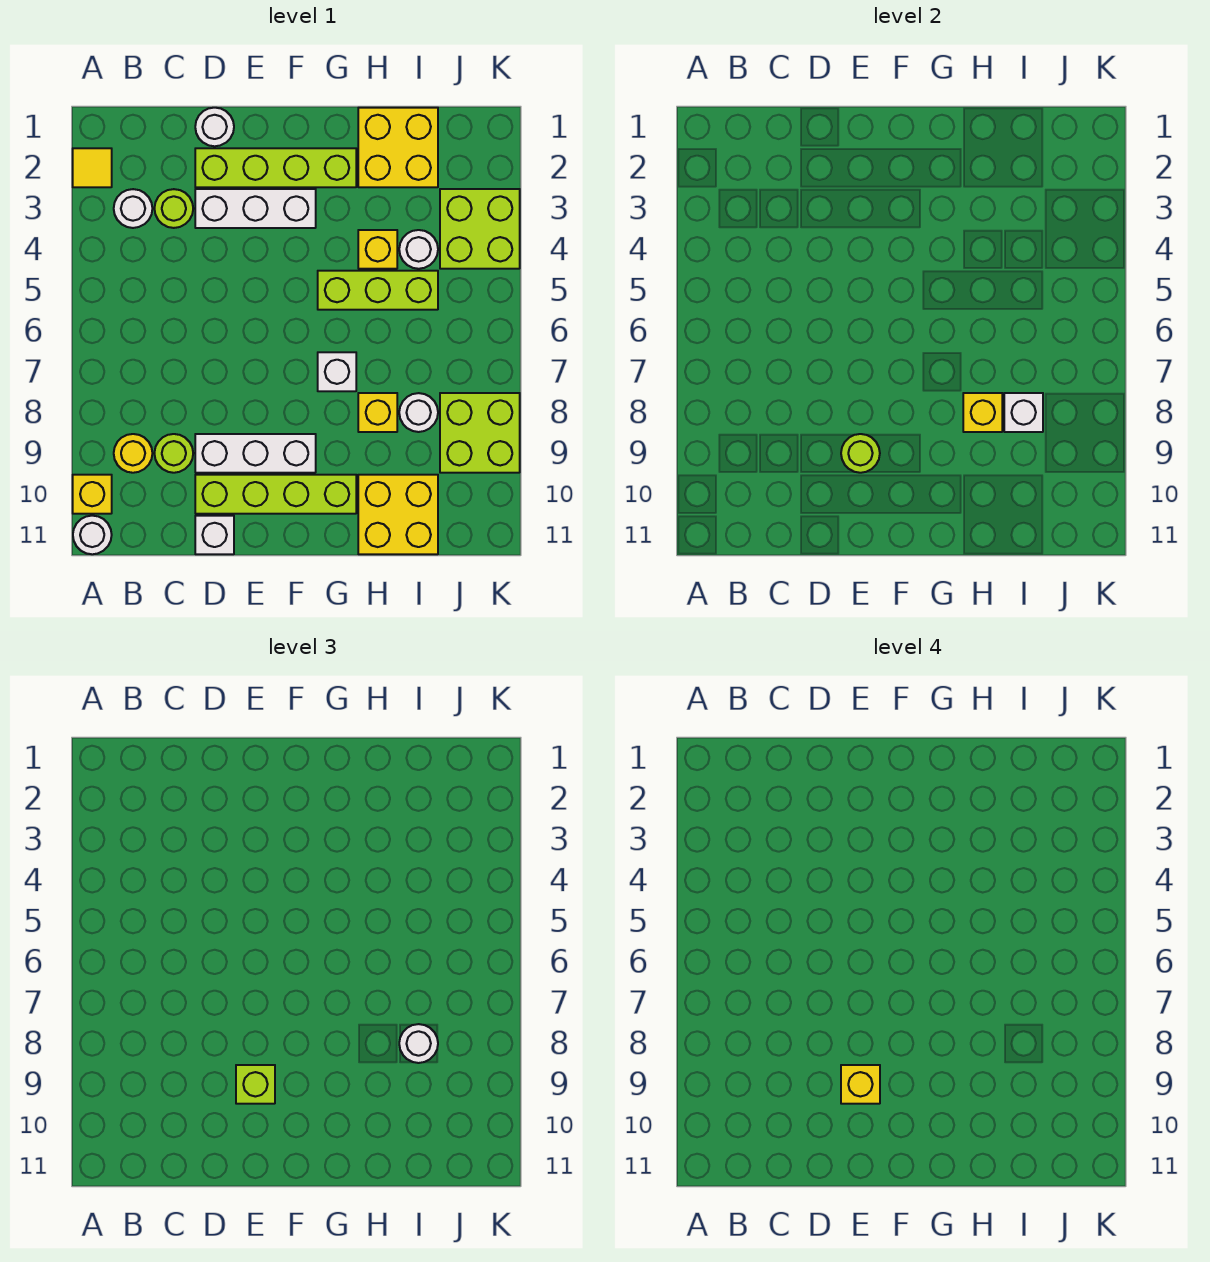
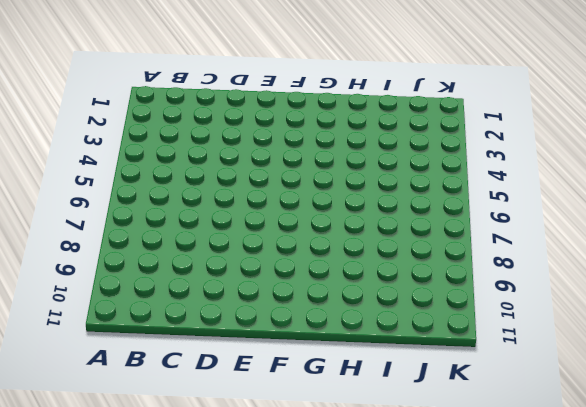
none -> yellow 1x1 tile [73,148,112,187]
none -> yellow 1x1 brick [73,475,112,514]
none -> white 1x1 round brick [73,516,112,554]

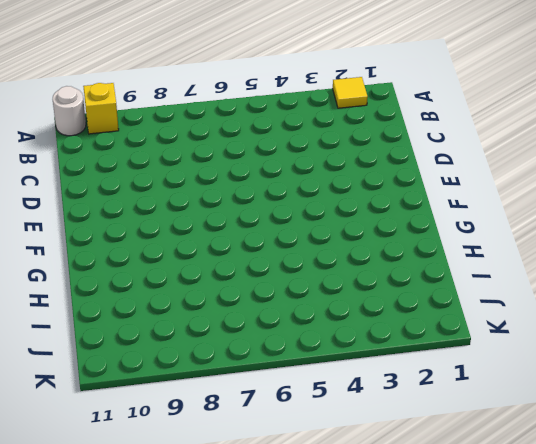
none -> white 1x1 round brick [114,189,152,228]
none -> yellow 1x1 round brick [114,434,152,473]
none -> lime 1x1 round brick [154,189,193,228]

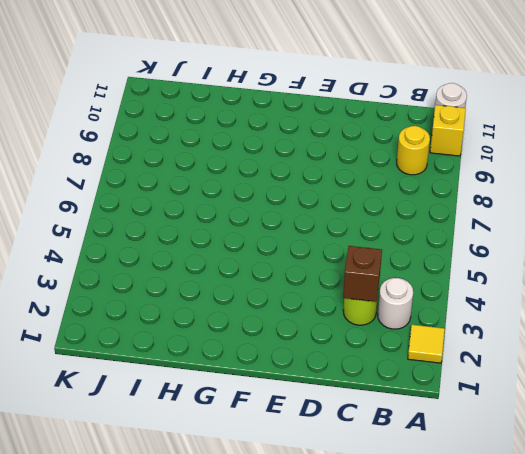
brown 1x1 brick [343,246,382,302] -> none
none -> lime 1x1 round brick [154,434,193,473]
none -> white 1x1 round brick [195,108,234,146]
none -> lime 1x4 brick [195,148,356,187]

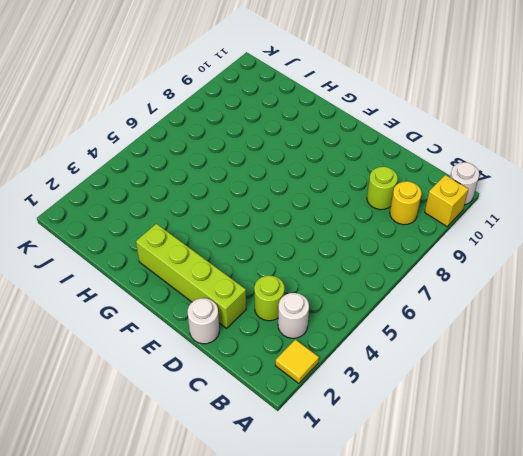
none -> white 1x3 brick [195,189,316,228]
none -> white 1x3 brick [195,434,316,473]
none -> lime 1x4 brick [195,475,356,514]

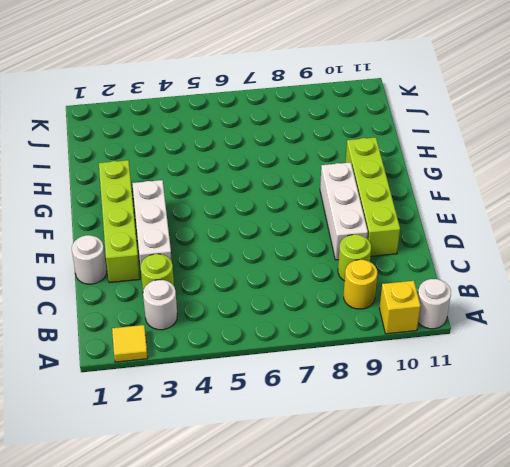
none -> white 1x1 brick [195,516,234,554]
none -> lime 1x3 brick [318,271,438,310]
none -> white 1x1 brick [318,352,356,391]

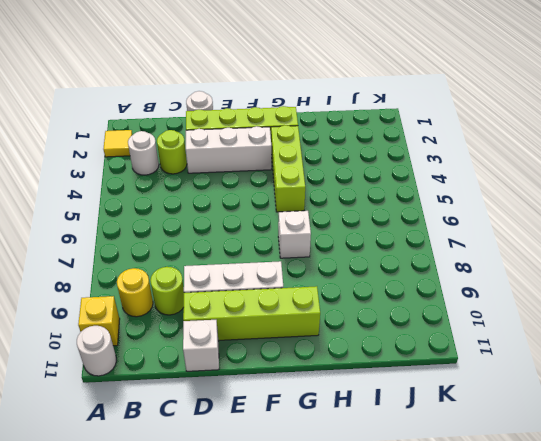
lime 1x3 brick [271,125,305,212] -> lime 1x3 brick turned to [318,271,438,310]
none -> yellow 2x2 brick [358,108,438,187]
none -> yellow 1x1 brick [358,230,397,269]
none -> yellow 1x1 brick [358,393,397,432]

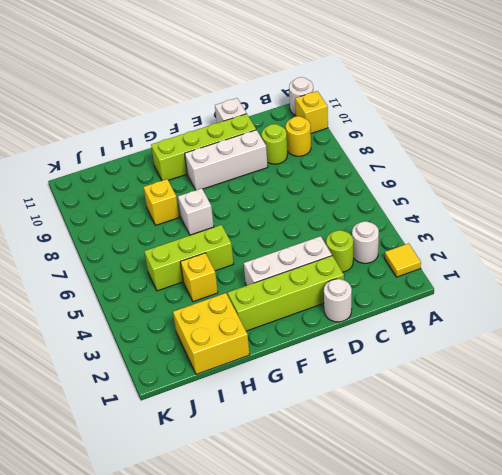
none -> yellow 2x2 brick [358,475,438,554]
none -> white 1x1 round brick [399,230,438,269]
none -> white 1x1 round brick [399,393,438,432]

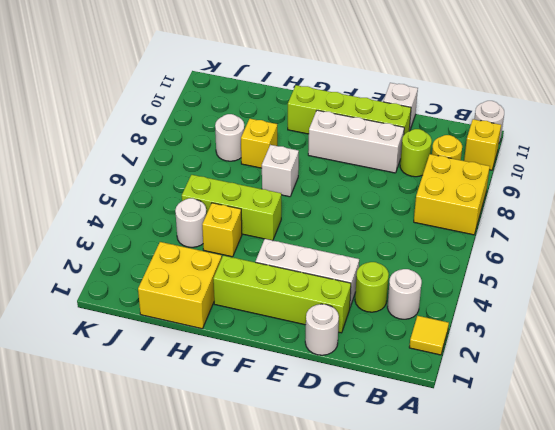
yellow 2x2 brick [414,154,490,235] -> yellow 2x2 brick moved to [358,475,438,554]
none -> lime 2x2 brick [440,189,520,269]
none -> lime 2x2 brick [440,393,520,473]
none -> lime 1x1 round brick [841,434,880,473]

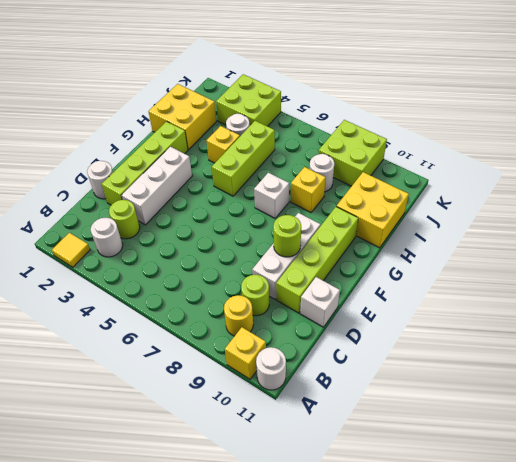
none -> yellow 1x1 brick [963,393,1002,432]
none -> white 1x1 brick [1004,393,1043,432]
none -> lime 1x1 brick [236,1065,275,1104]

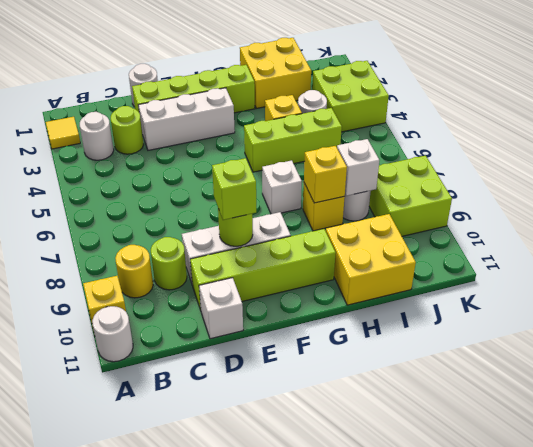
none -> white 1x1 round brick [399,1024,438,1063]
none -> yellow 1x1 brick [841,1065,880,1104]

